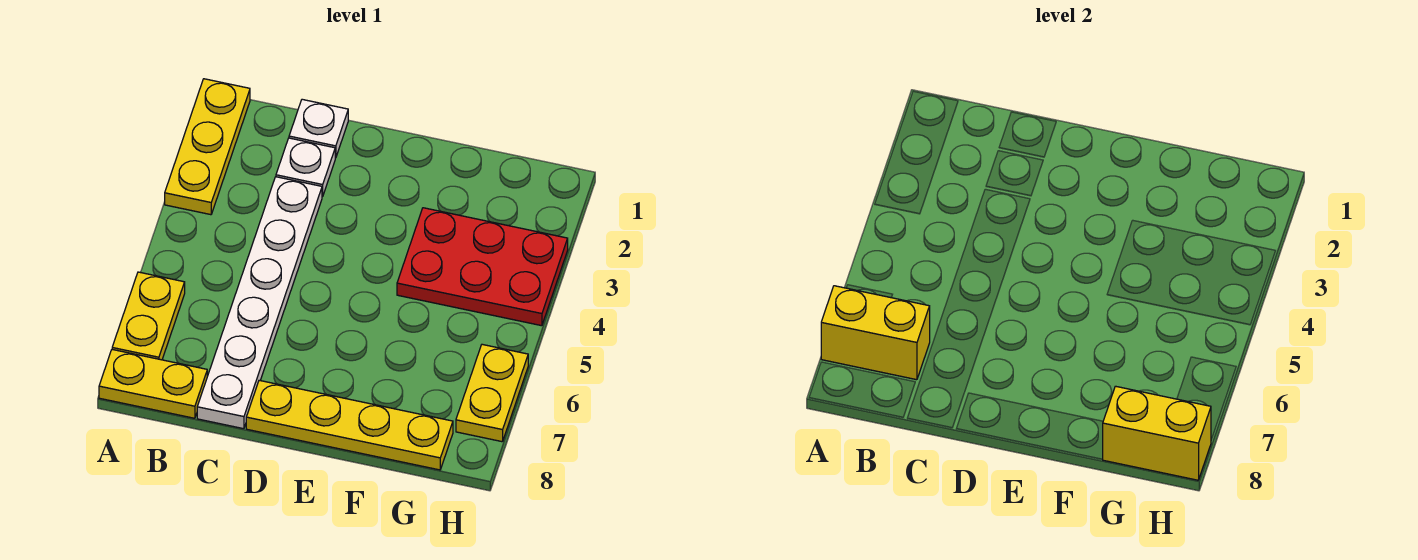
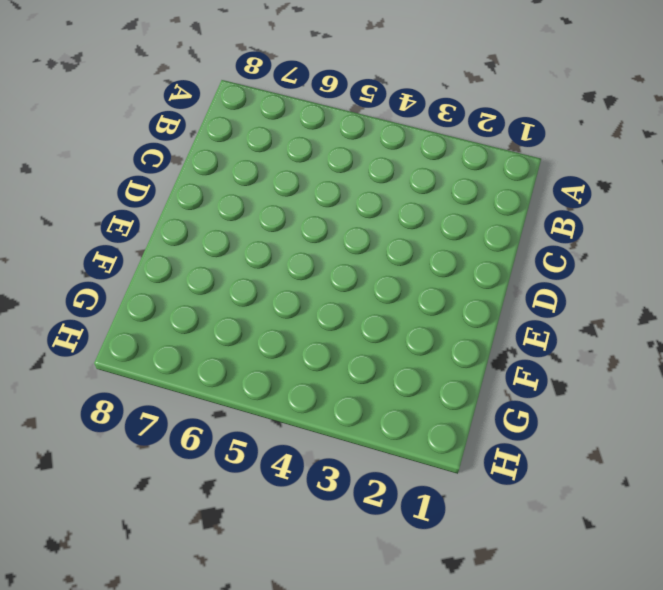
none -> yellow 1x3 plate [165,79,250,215]
none -> yellow 1x2 plate [112,272,185,360]

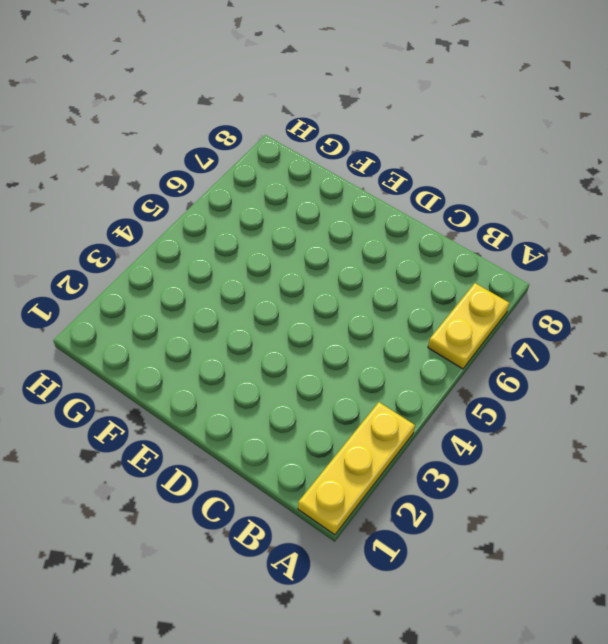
none -> yellow 1x2 plate [99,350,207,418]
none -> white 1x1 plate [289,99,348,158]

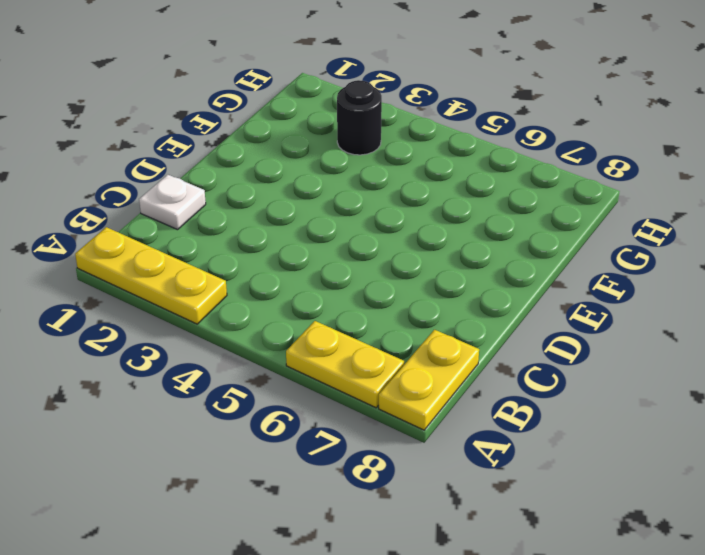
black 1x1 round brick [337,80,382,155] -> red 2x3 plate [397,208,568,326]
none -> white 1x1 plate [276,138,335,197]
none -> white 1x6 plate [197,177,322,429]

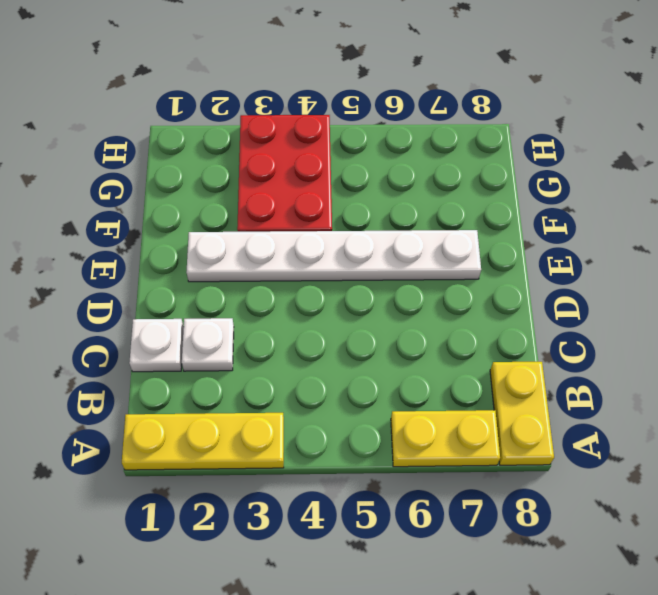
white 1x6 plate [187,230,481,282] -> white 1x6 plate moved to [197,177,322,429]
none -> yellow 1x4 plate [246,380,453,470]
none -> yellow 1x2 plate [456,344,528,442]

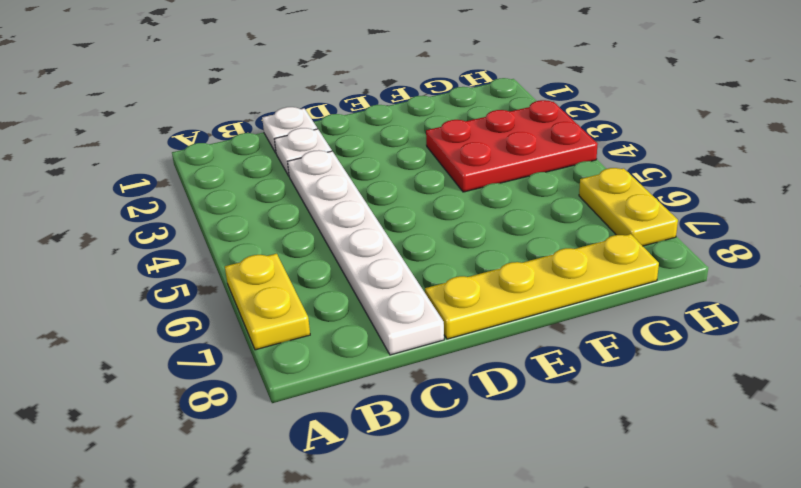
none -> yellow 1x3 plate [165,79,250,215]
none -> yellow 1x2 plate [99,350,207,418]

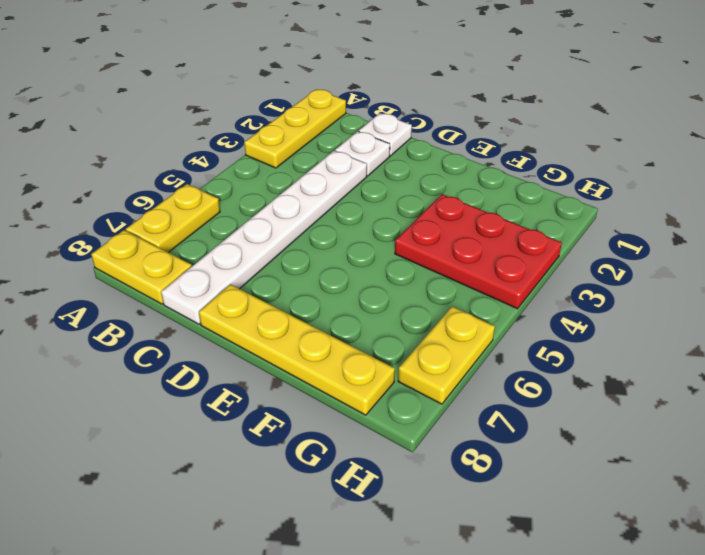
none -> yellow 1x2 brick [821,286,930,380]
none -> yellow 1x2 brick [1102,386,1211,480]

